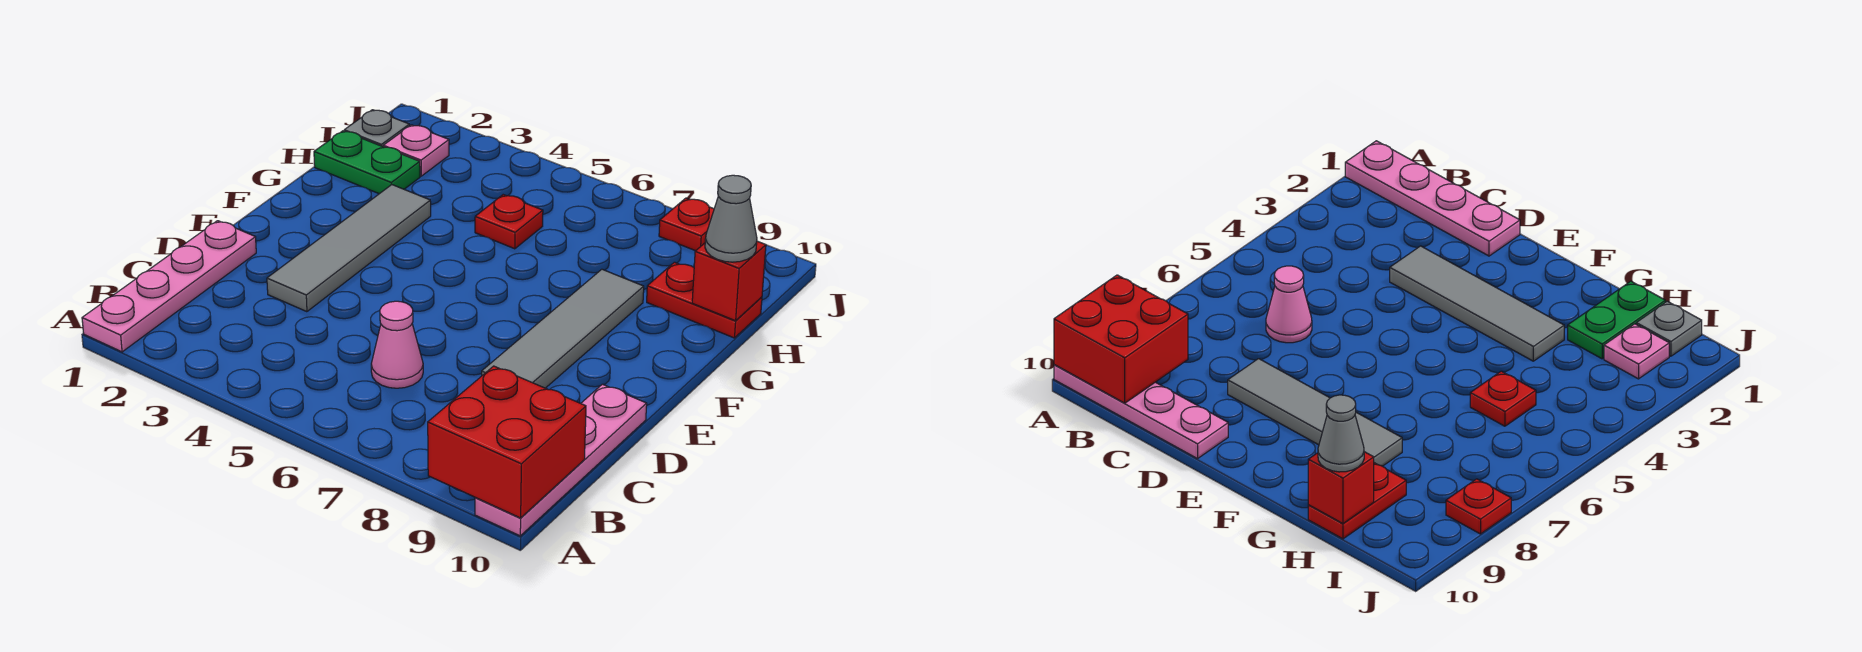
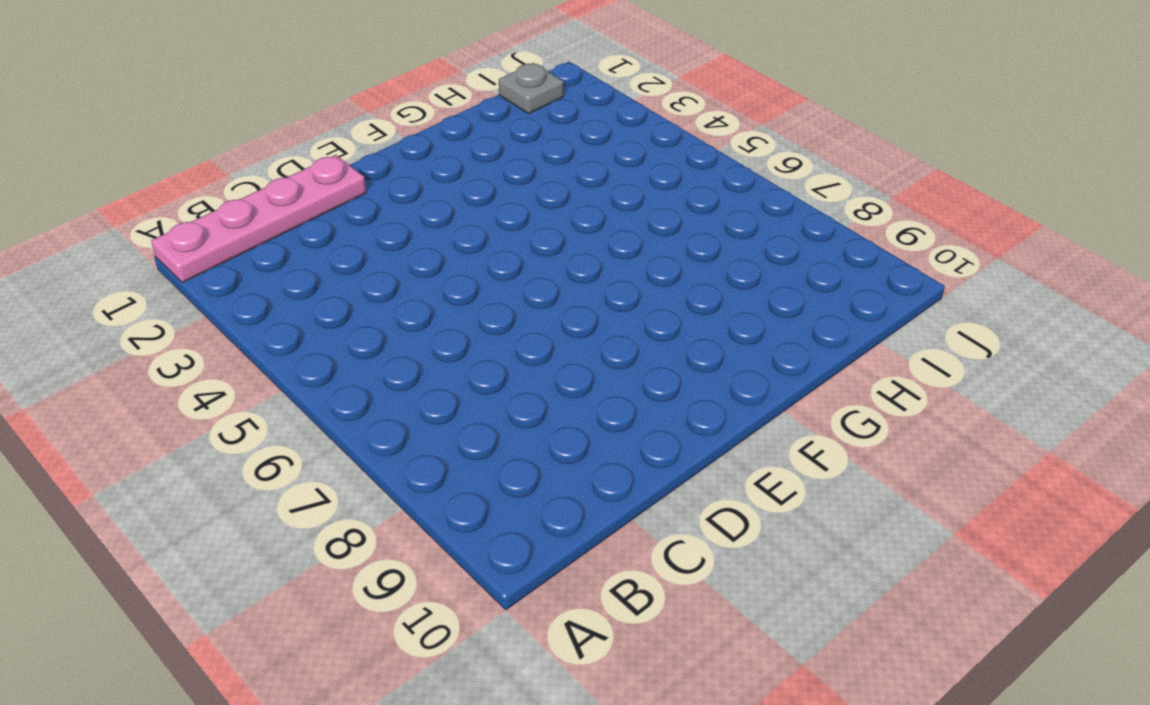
none -> pink 1x4 plate [475,384,647,536]
none -> pink 1x1 cone [371,301,423,388]
none -> grey 1x4 tile [267,185,431,312]

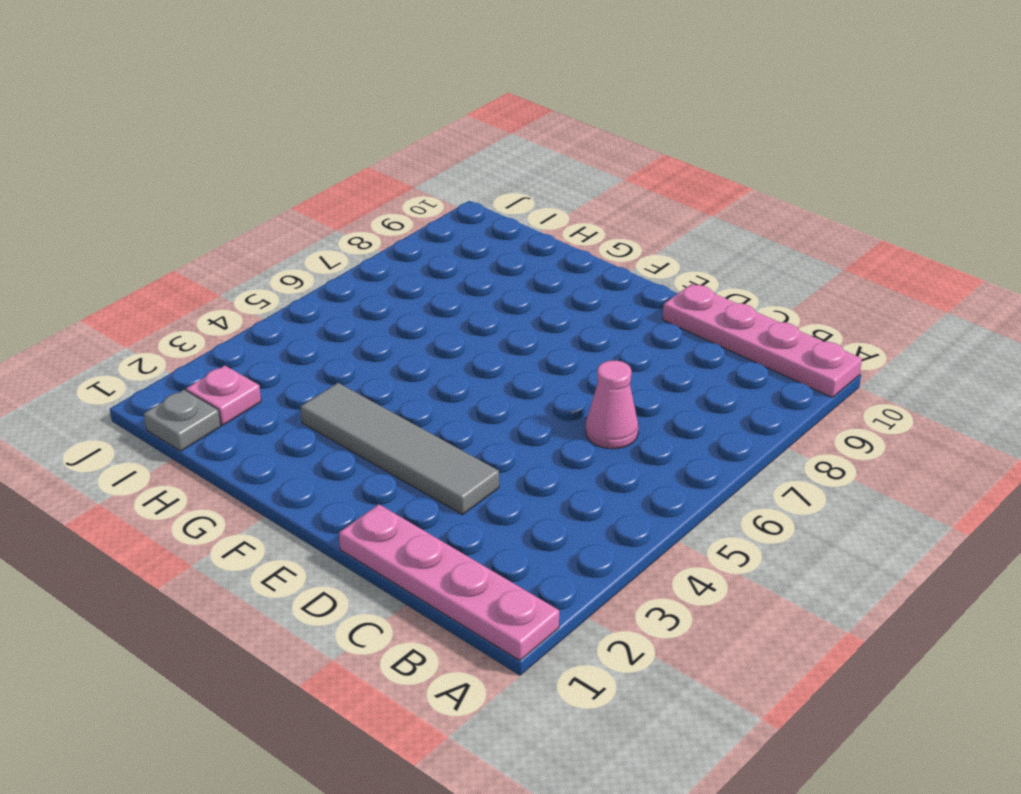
none -> grey 1x4 tile [482,269,644,388]
none -> green 1x2 plate [314,131,420,194]
none -> red 1x1 plate [475,195,543,249]

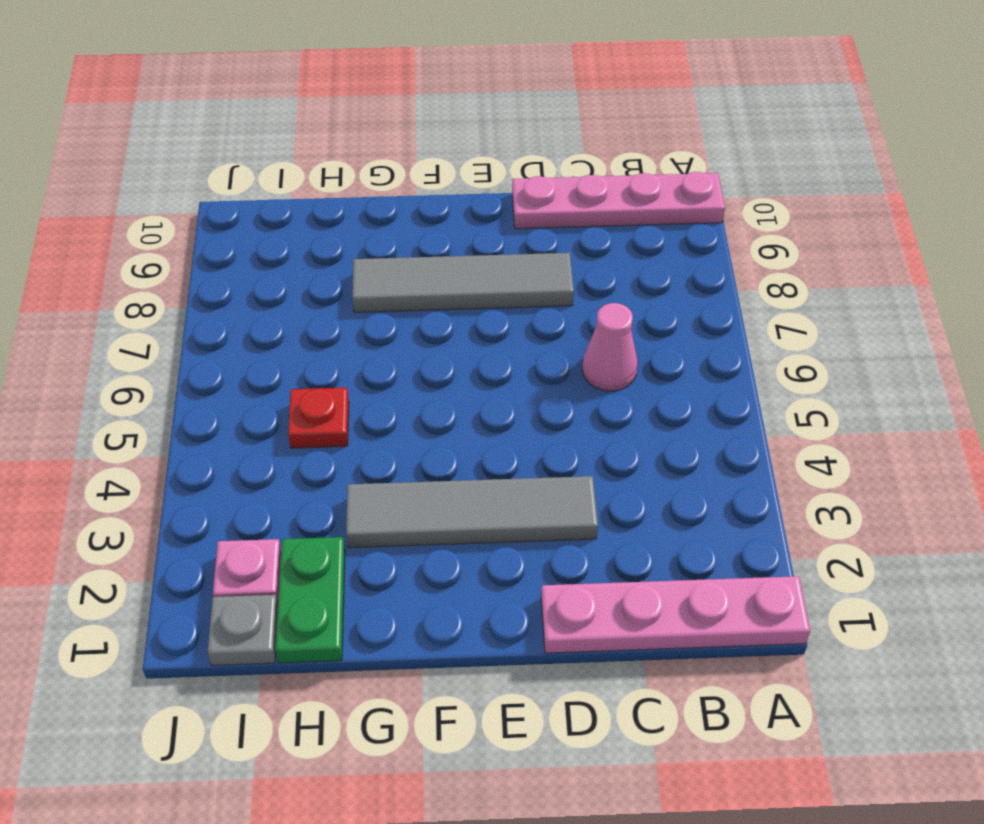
none -> red 1x2 plate [647,262,762,338]
none -> red 1x1 plate [659,198,714,251]
none -> red 2x2 brick [428,366,586,518]

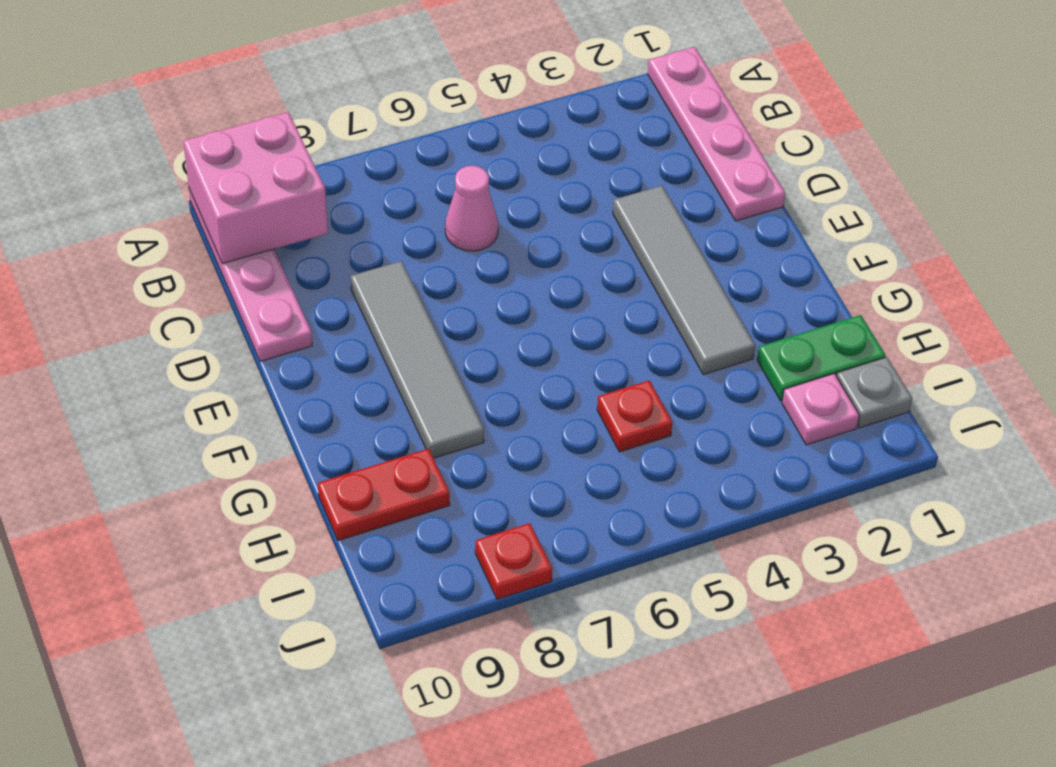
pink 2x2 brick [183,112,328,264] -> red 2x2 brick [428,366,586,518]
none -> red 1x1 brick [692,241,766,321]
none -> grey 1x1 cone [705,175,757,262]

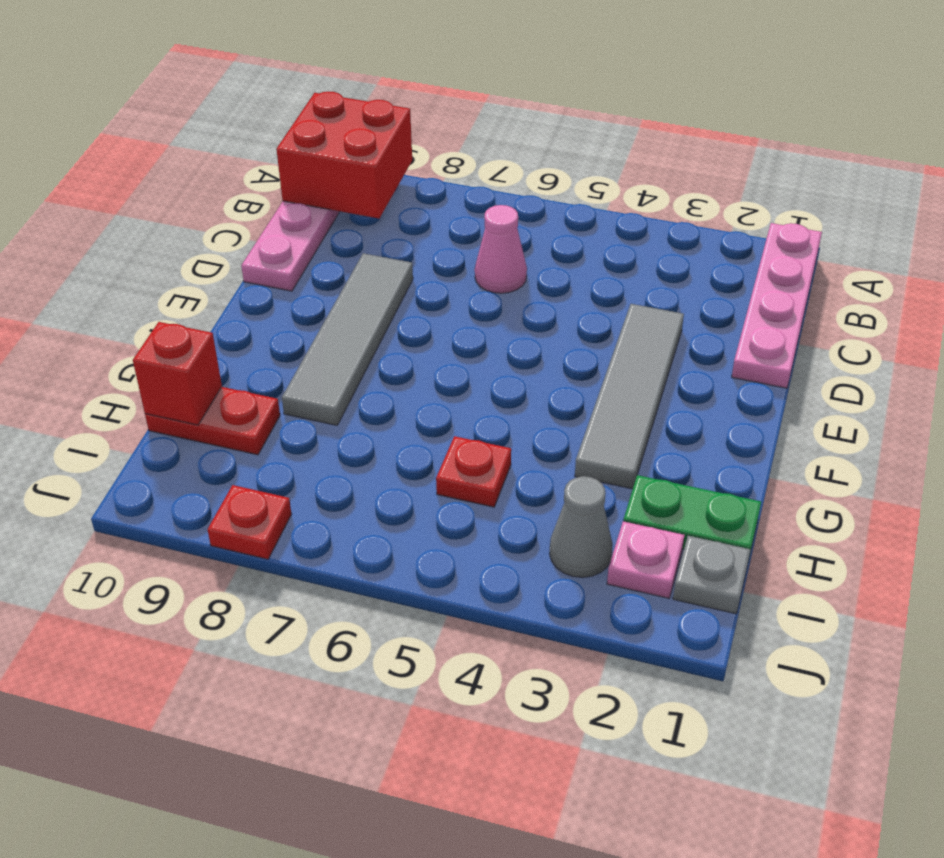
grey 1x1 cone [550,476,613,577] -> grey 1x1 cone moved to [705,175,757,262]

